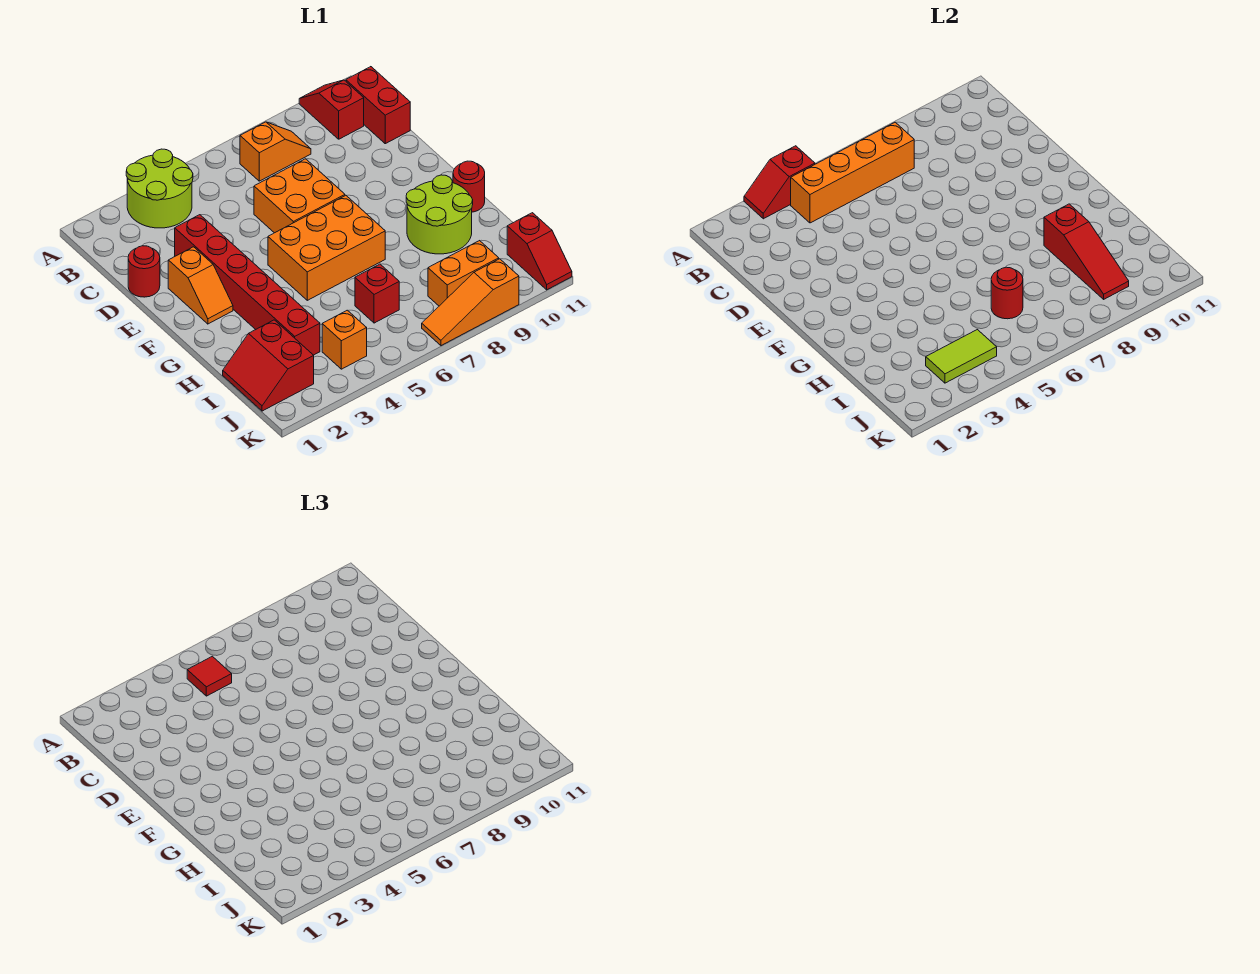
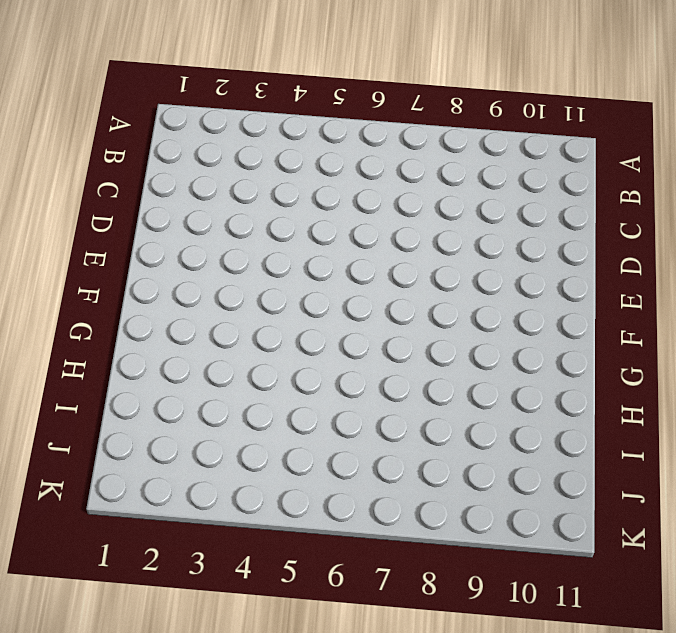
none -> lime 2x2 round brick [126,149,193,228]
none -> red 1x2 slope [299,80,364,139]
none -> orange 1x2 slope [240,122,311,181]

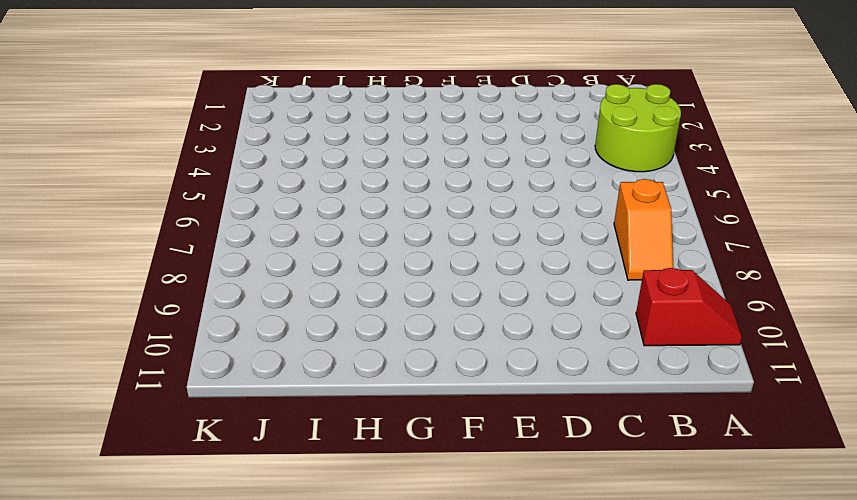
none -> red 1x2 brick [346,67,410,144]
none -> red 1x1 round brick [128,246,160,297]
none -> red 1x6 brick [175,215,320,355]

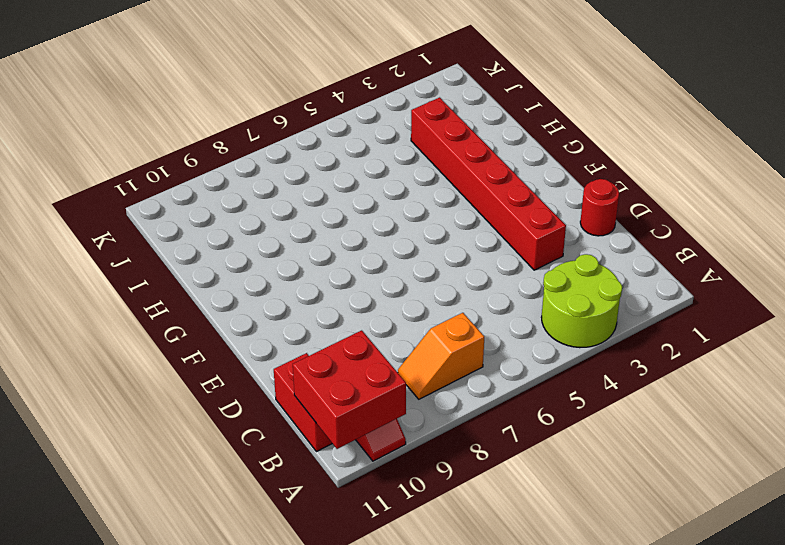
red 2x2 brick [293,330,406,449] -> none
none -> orange 2x2 brick [254,159,345,233]
none -> orange 1x2 slope [168,247,233,324]
none -> orange 2x3 brick [268,196,385,300]

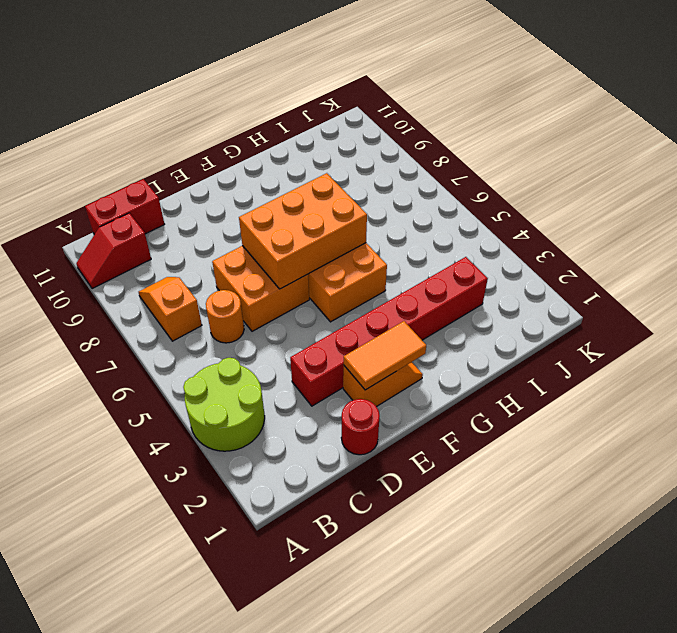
orange 1x1 round brick [206,290,244,343] -> none
orange 1x2 tile [344,321,426,390] -> none
orange 2x3 brick [239,173,367,289] -> none
none -> lime 2x2 round brick [406,175,473,254]
none -> red 1x1 round brick [453,161,485,212]
none -> red 2x2 slope [223,320,314,411]

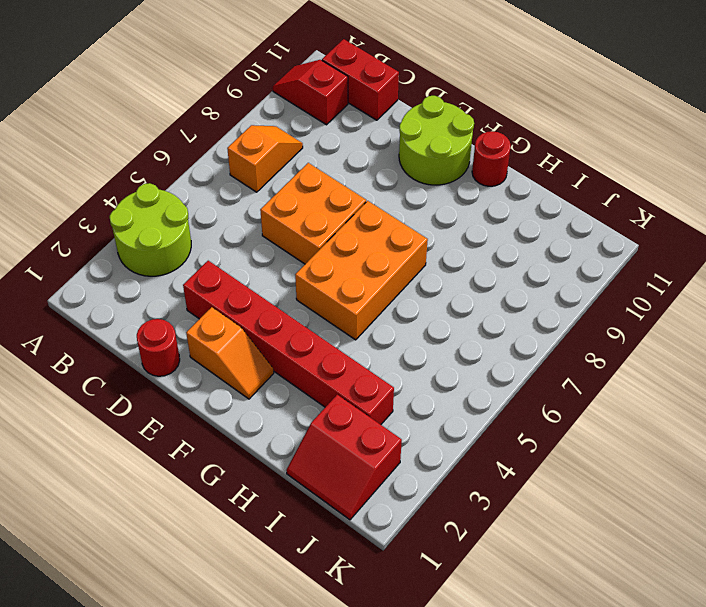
lime 2x2 round brick [399,96,474,185] -> lime 2x2 round brick moved to [406,175,473,254]
none -> red 1x1 brick [355,264,399,323]
none -> orange 1x1 brick [322,310,367,369]
none -> orange 1x2 brick [428,241,499,306]

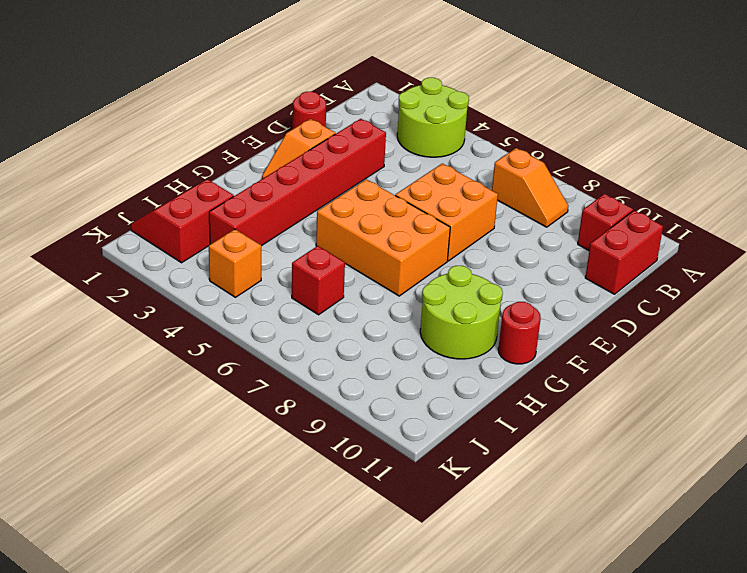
none -> orange 1x2 brick [428,241,499,306]
none -> red 1x2 slope [507,213,572,290]
none -> orange 1x3 slope [422,259,519,346]

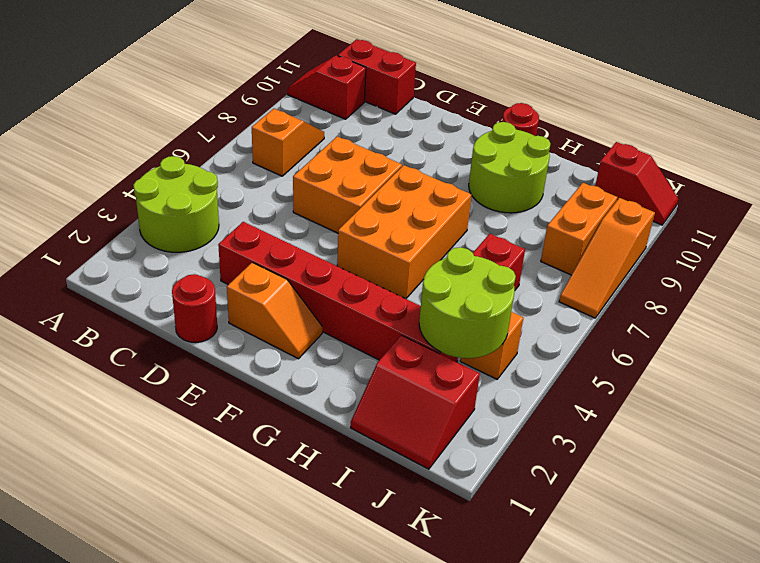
lime 2x2 round brick [419,247,516,358] -> lime 1x2 tile [926,330,997,383]
none -> red 1x2 slope [744,146,815,219]
none -> orange 1x4 brick [791,122,914,223]
none -> red 1x3 slope [1044,204,1129,299]

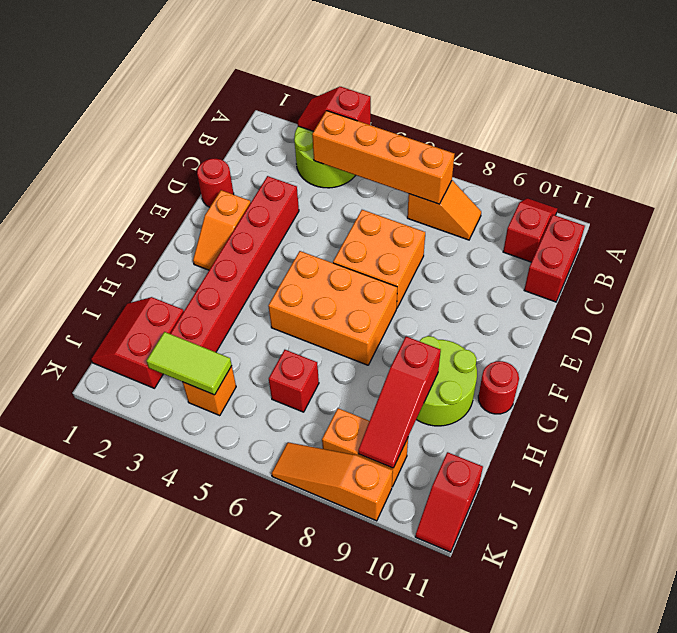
none -> red 1x1 round brick [991,267,1023,319]
none -> red 1x1 tile [187,656,232,696]

